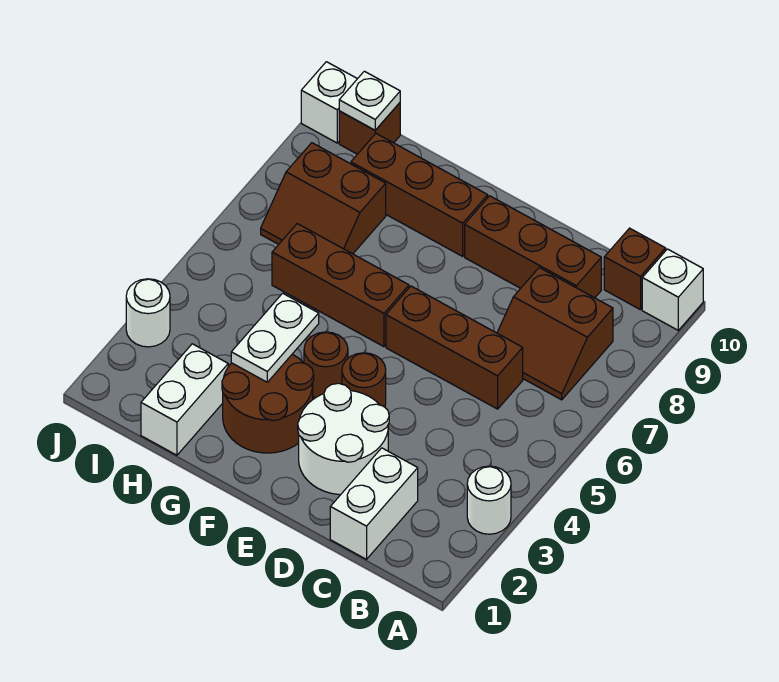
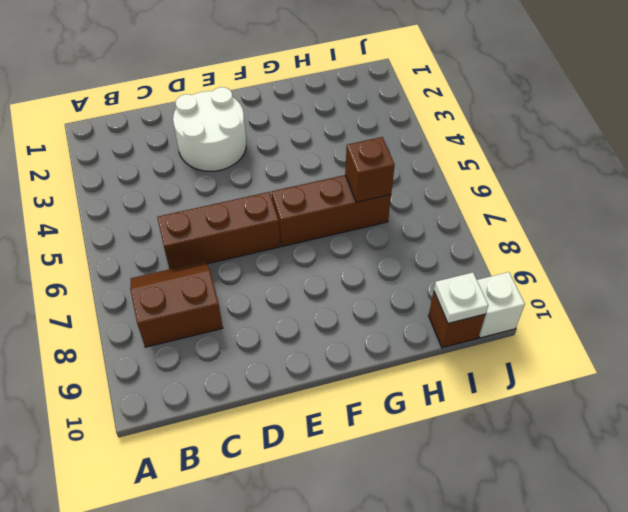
brown 1x1 brick [345,137,395,202] -> brown 1x1 brick moved to [604,228,666,310]
none -> white 1x1 round brick [467,466,511,534]
none -> white 1x1 brick [642,249,703,330]
none -> white 1x2 brick [330,448,418,559]

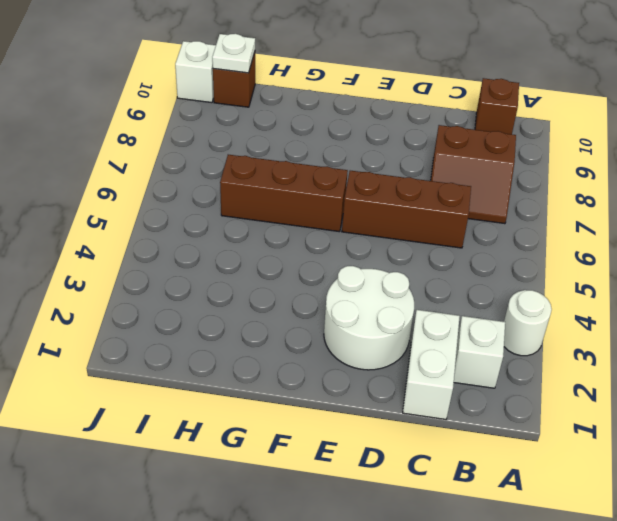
white 1x1 brick [454,316,505,388] -> white 1x1 brick moved to [642,249,703,330]
none -> brown 1x3 brick [465,196,601,298]
none -> brown 1x1 round brick [342,353,386,407]
none -> brown 2x2 round brick [222,354,314,453]

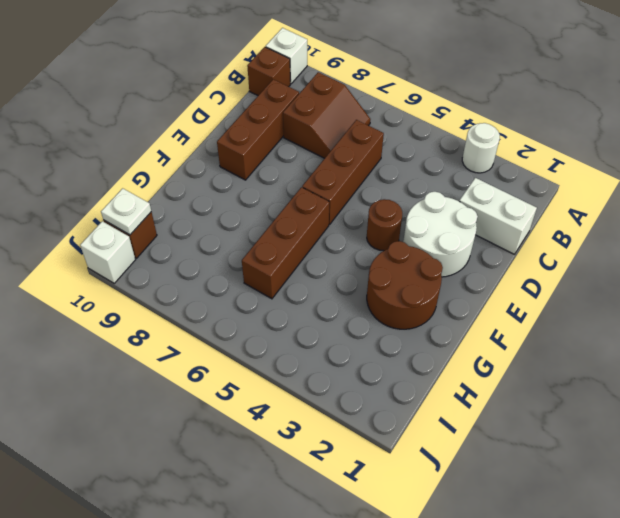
none -> brown 1x1 round brick [304,332,348,398]
none -> brown 1x3 brick [351,134,488,256]
none -> white 1x2 brick [141,344,228,455]

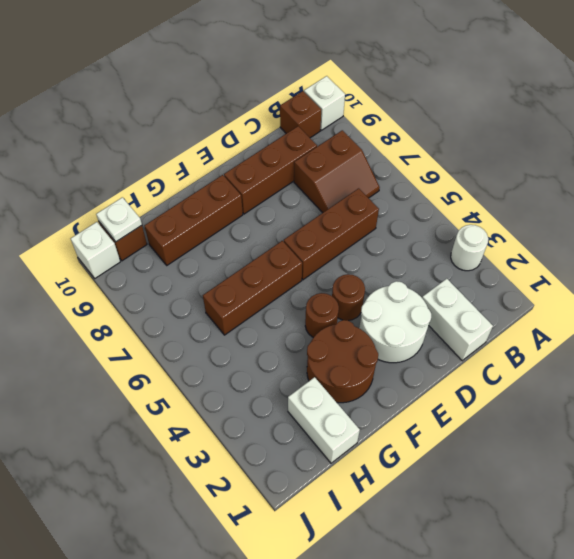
none -> brown 2x2 slope [261,143,386,254]
none -> white 1x1 round brick [126,279,170,347]
none -> white 1x2 plate [231,293,319,382]

